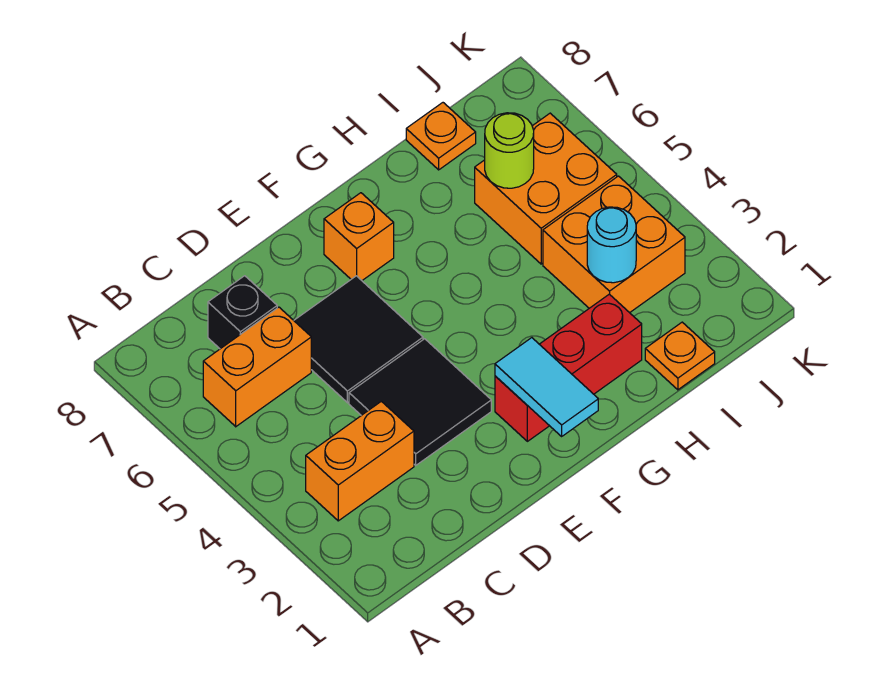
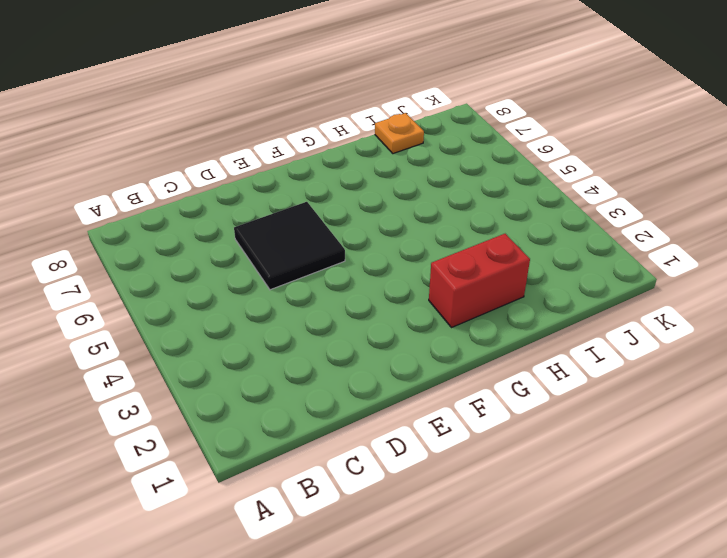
red 1x2 brick [429,234,530,328] -> red 1x3 brick [495,294,642,441]
none -> orange 1x2 brick [306,401,414,521]
none -> orange 1x2 brick [203,307,311,427]
none -> black 1x1 brick [208,276,277,349]

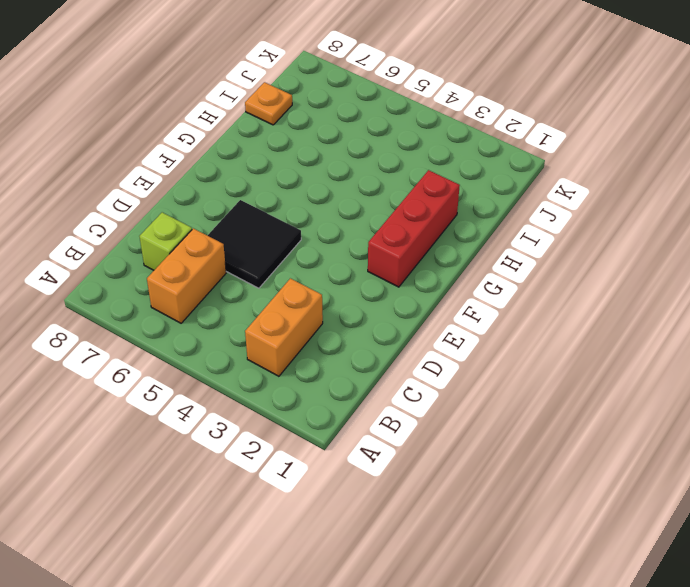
lime 1x1 brick [139,212,192,270] -> black 1x1 brick [208,276,277,349]
none -> black 2x2 tile [349,339,491,465]
none -> orange 1x1 brick [324,193,394,280]
none -> orange 1x1 plate [645,322,715,390]

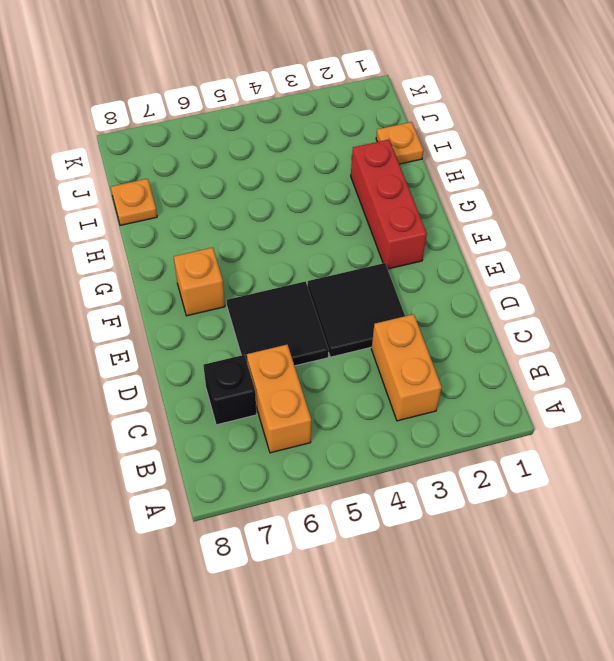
none -> orange 2x2 brick [543,176,685,313]
none -> orange 2x2 brick [475,113,617,264]
none -> cyan 1x2 tile [495,338,598,436]

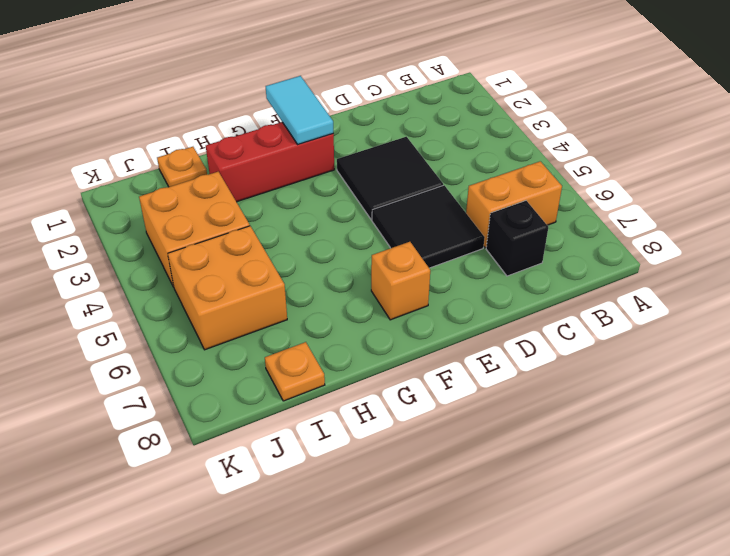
none -> orange 1x2 brick [306,401,414,521]
none -> cyan 1x1 round brick [587,207,636,283]
none -> lime 1x1 round brick [485,113,534,188]

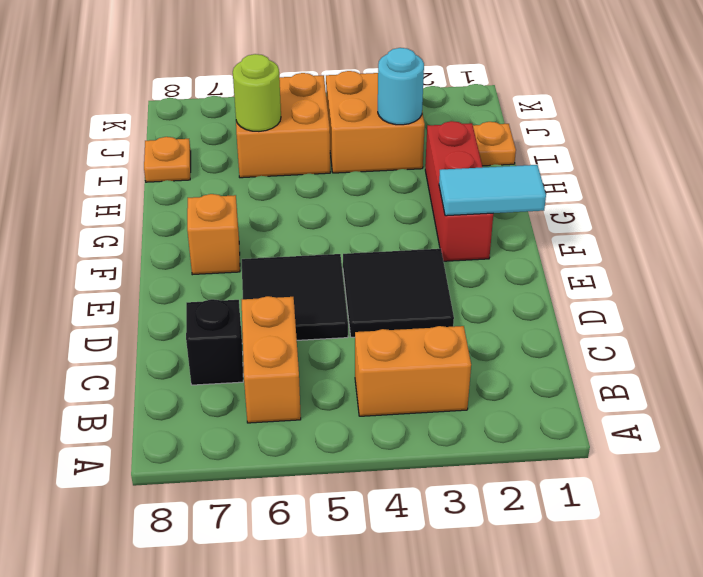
orange 1x2 brick [355,326,471,416] -> orange 1x2 brick turned to [306,401,414,521]

